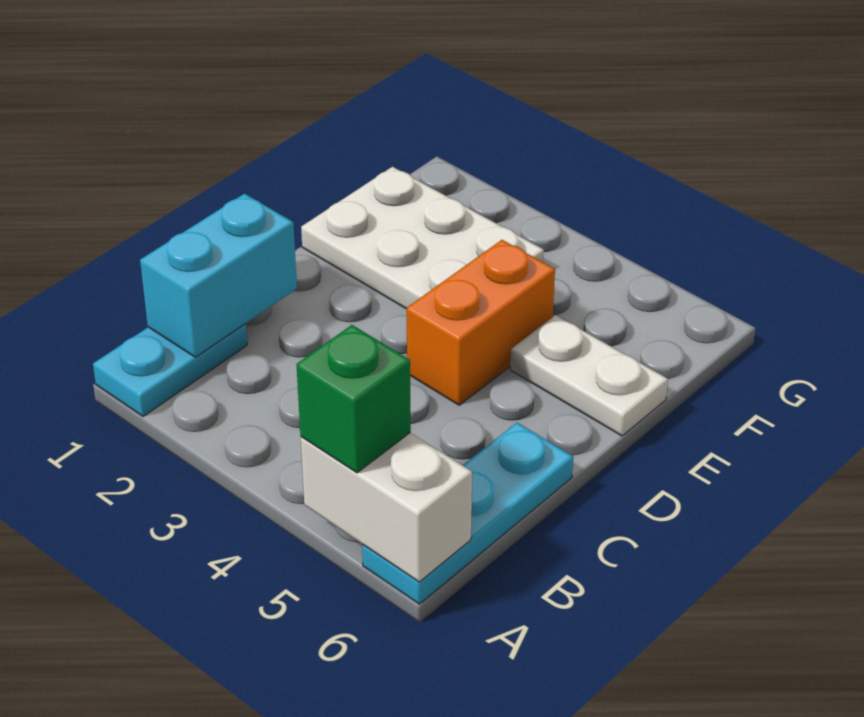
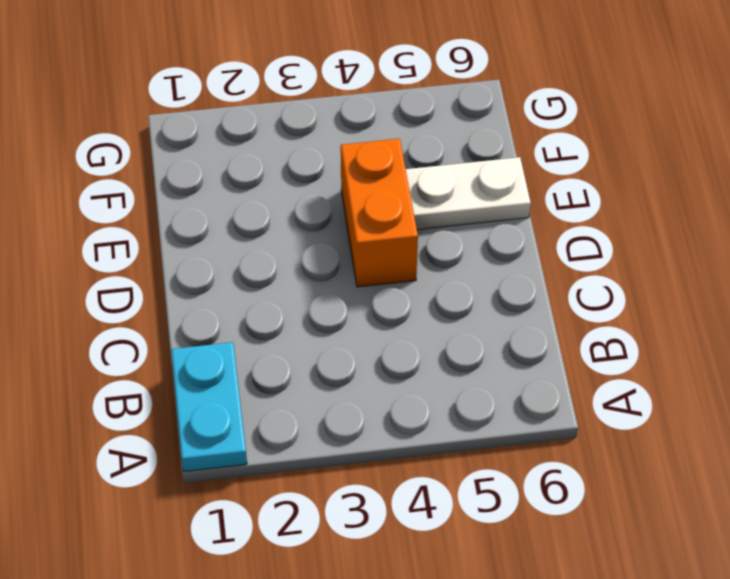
none -> cyan 1x3 plate [362,423,573,604]
none -> white 2x3 plate [301,167,544,309]

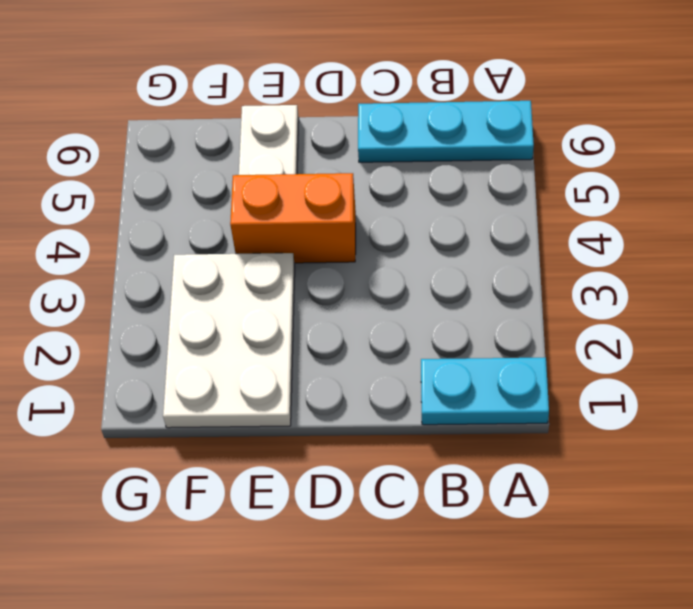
none -> white 1x2 brick [301,433,472,582]
none -> cyan 1x2 brick [140,194,297,357]

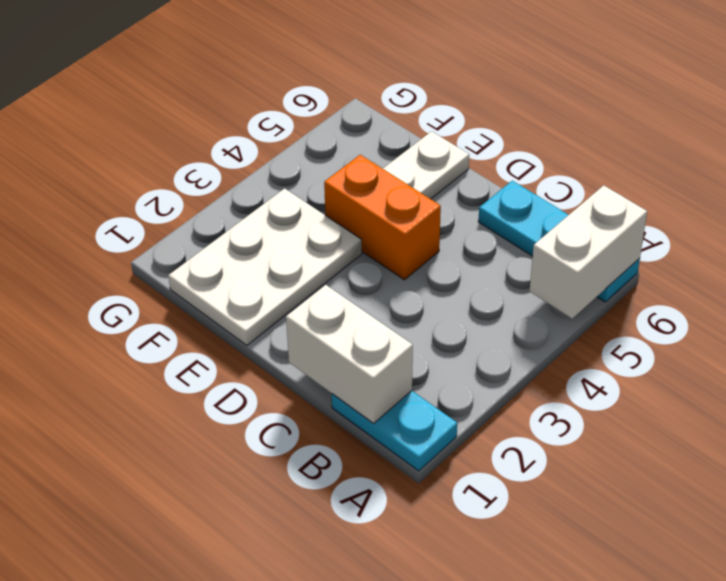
white 1x2 brick [286,285,413,424] -> cyan 1x2 brick [140,194,297,357]
none -> green 1x1 brick [296,325,411,473]

